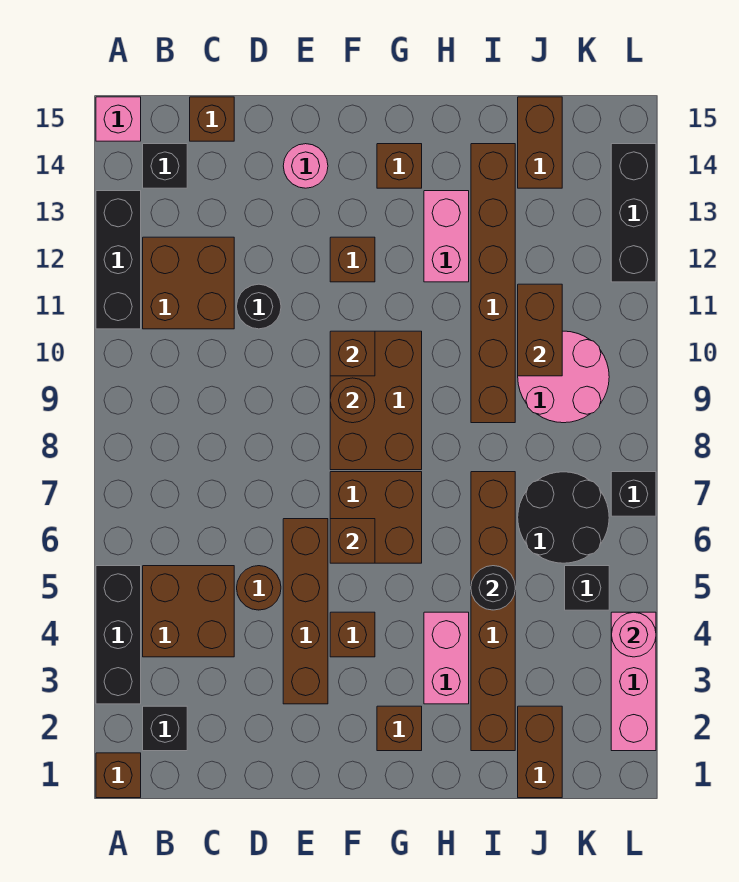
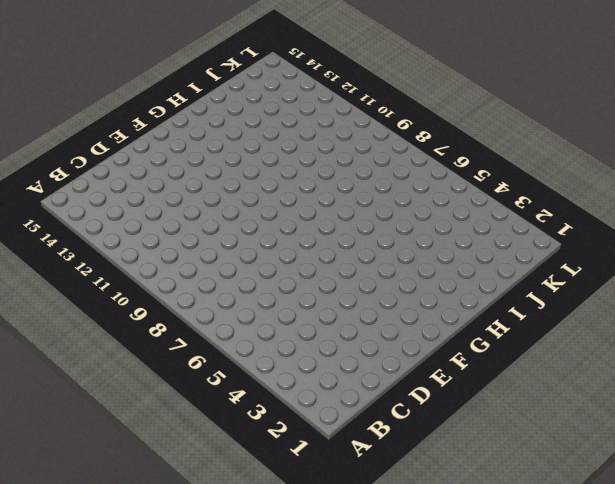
none -> brown 1x1 brick [96,753,141,798]
none -> black 1x3 brick [96,566,141,704]
none -> black 1x3 brick [96,191,141,329]
none -> pink 1x1 brick [96,97,141,141]

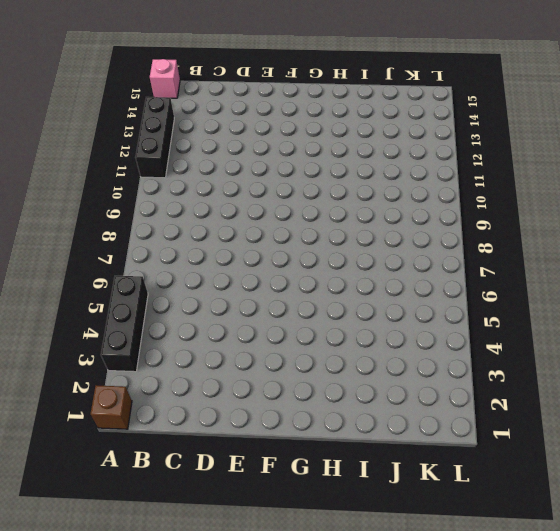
none -> black 1x1 brick [143,706,187,751]
none -> brown 2x2 brick [143,566,234,657]
none -> brown 2x2 brick [143,237,234,329]
none -> black 1x1 brick [143,144,187,188]

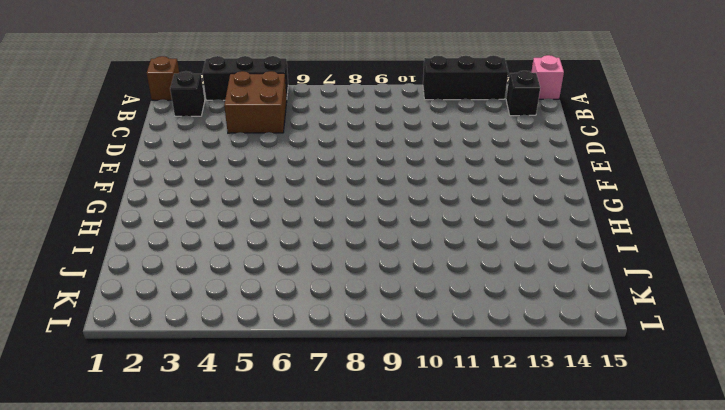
none -> brown 2x2 brick [143,237,234,329]
none -> brown 1x1 brick [190,97,234,141]
none -> brown 1x1 round brick [237,566,281,610]
none -> black 1x1 round brick [237,284,281,329]

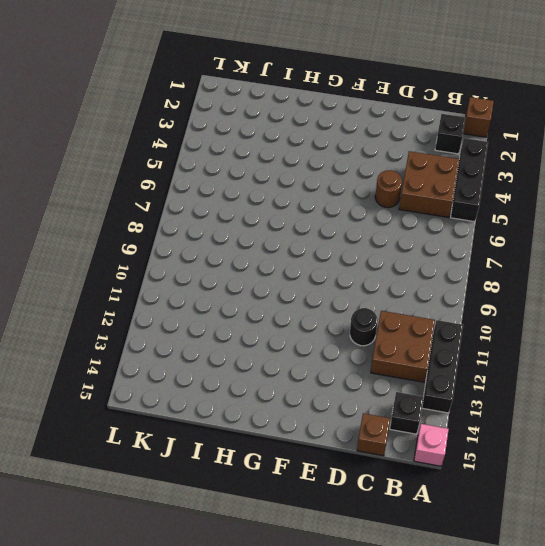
none -> brown 1x4 brick [283,519,328,704]
none -> pink 1x1 round brick [283,144,328,188]
none -> brown 1x1 brick [330,612,375,657]
none -> brown 2x2 brick [330,472,422,563]

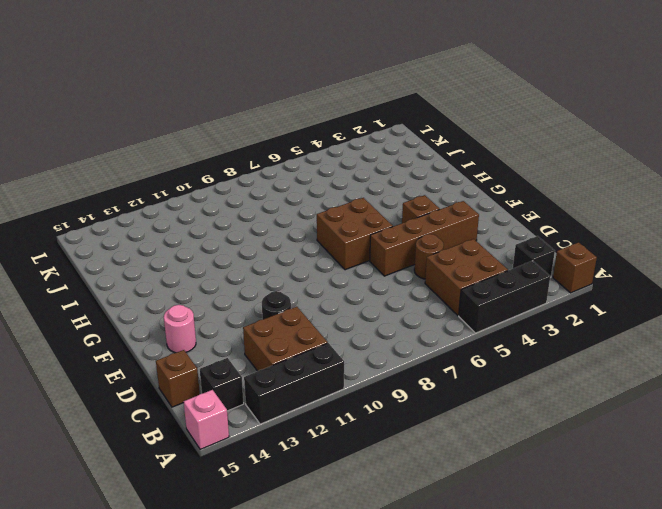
none -> brown 2x3 brick [330,331,422,470]
none -> brown 1x1 brick [330,237,375,282]
none -> brown 1x1 brick [377,706,422,751]
none -> brown 1x1 brick [377,144,422,188]

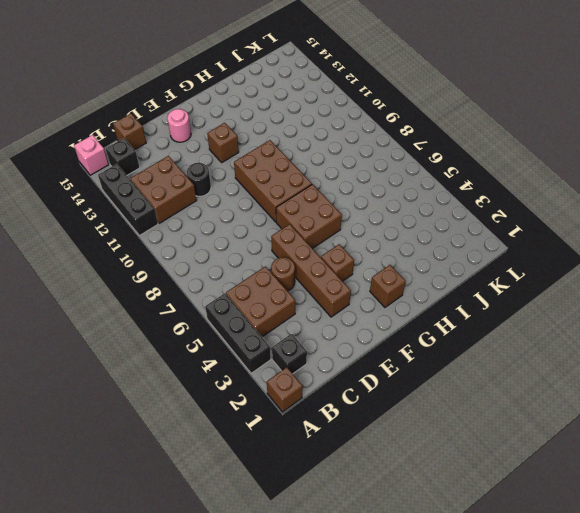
none -> brown 1x1 brick [377,144,422,188]
none -> pink 1x2 brick [424,612,469,704]
none -> pink 1x2 brick [424,191,469,282]
none -> brown 1x6 brick [471,472,515,751]

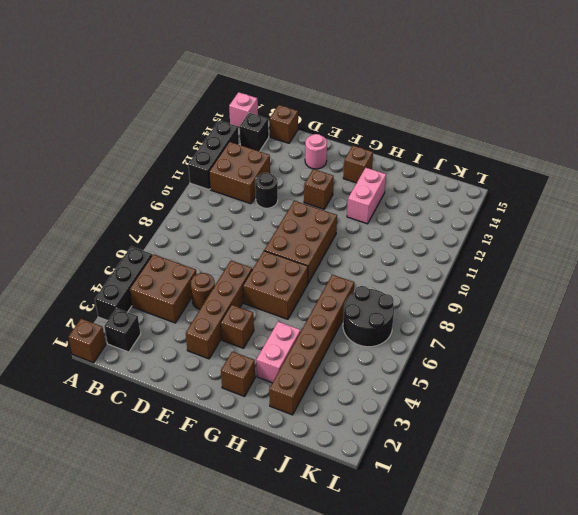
none -> brown 1x6 brick [471,144,515,423]
none -> brown 1x2 brick [518,706,562,798]
none -> pink 2x2 round brick [518,331,609,423]
none -> brown 1x2 brick [518,97,562,188]

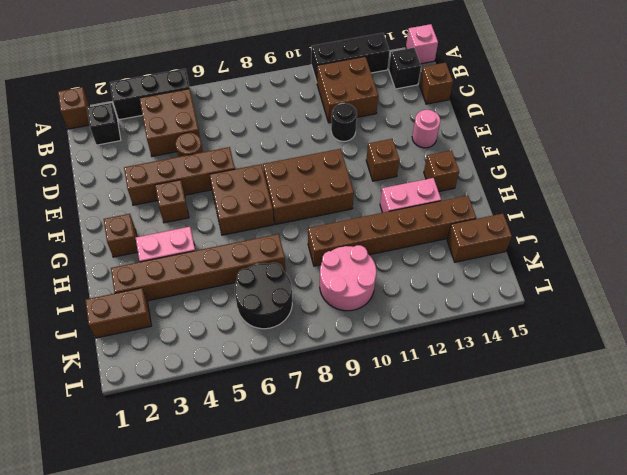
none -> black 1x1 brick [565,566,609,610]
none -> pink 1x3 brick [611,612,656,751]
none -> black 1x1 brick [611,472,656,516]
none -> black 1x3 brick [611,144,656,282]

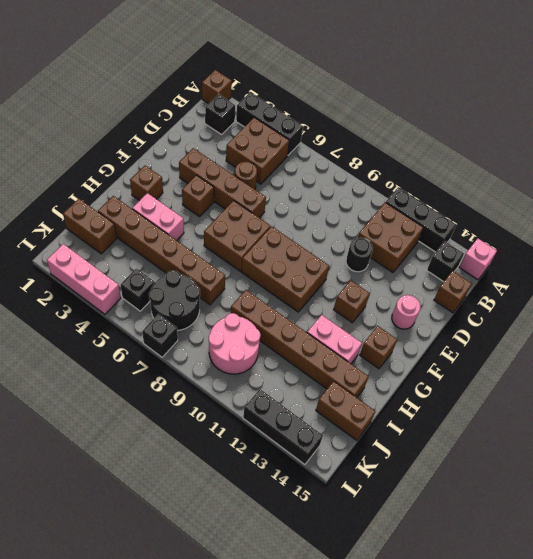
none -> brown 1x1 brick [330,519,375,563]
none -> brown 1x1 round brick [330,378,375,423]
none -> brown 1x1 brick [330,331,375,376]
none -> black 1x1 round brick [471,566,515,610]

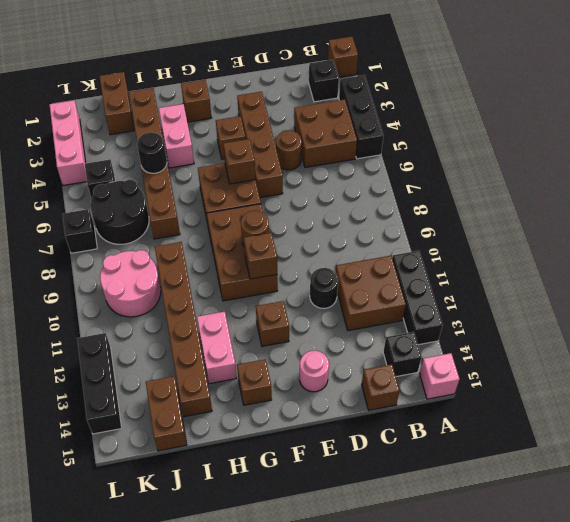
none -> brown 1x2 brick [518,284,562,376]
none -> pink 1x1 round brick [612,612,656,657]

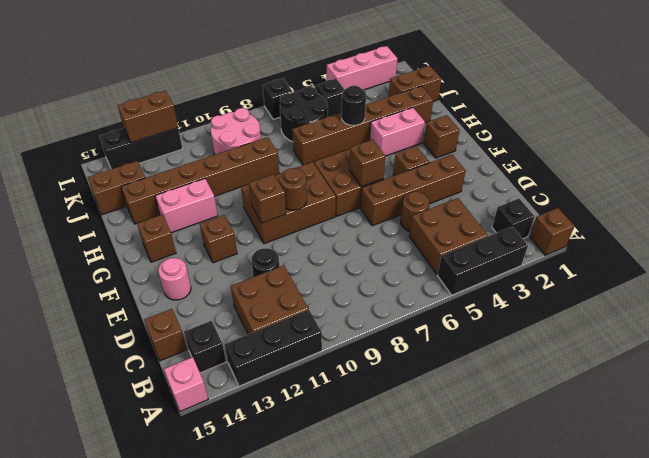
brown 1x2 brick [118,90,178,143] -> brown 1x2 brick moved to [518,284,562,376]
none -> pink 1x1 round brick [612,612,656,657]

